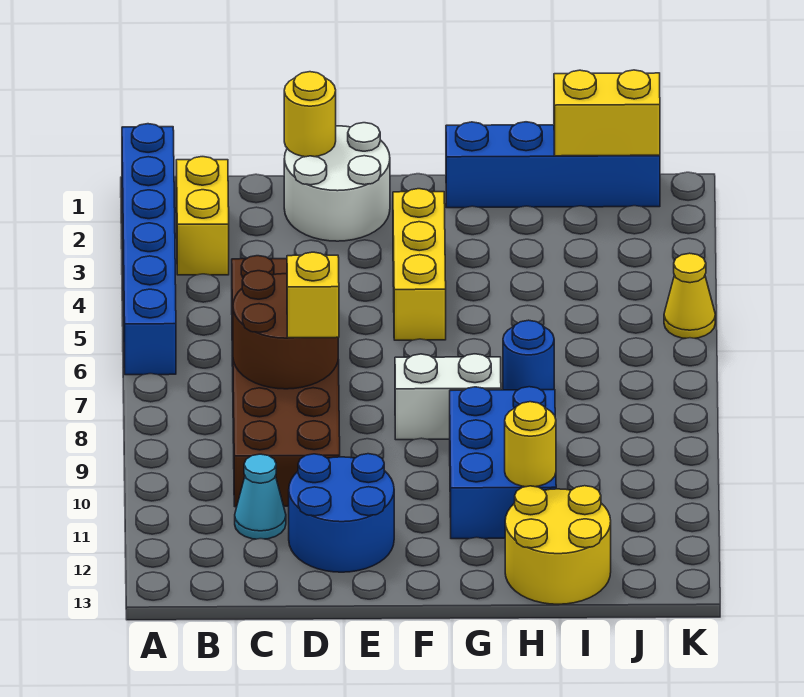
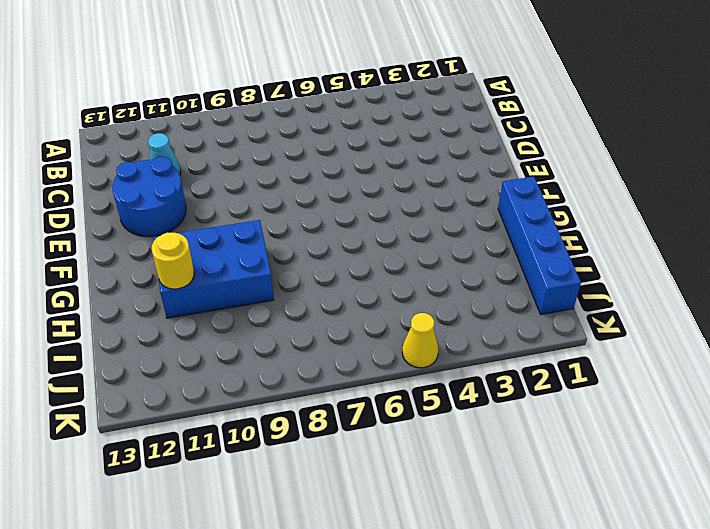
none -> blue 1x6 brick [122,124,176,375]
none -> yellow 1x2 brick [176,157,229,275]
none -> brown 2x6 brick [232,256,340,507]

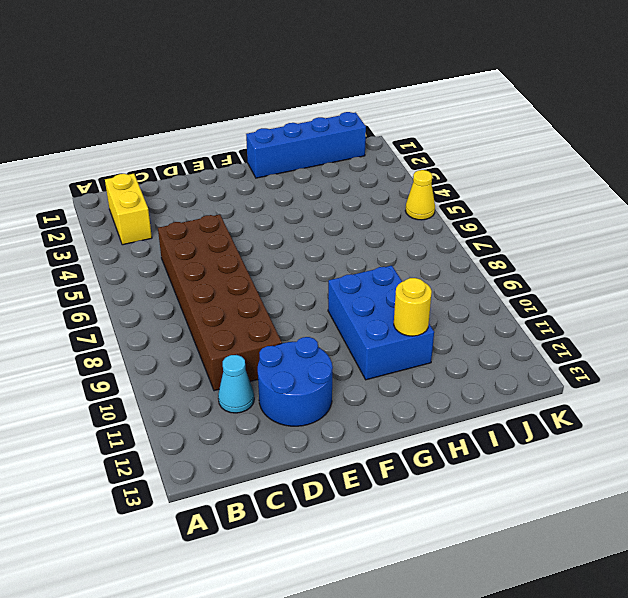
none -> blue 1x6 brick [122,124,176,375]
none -> white 2x2 round brick [284,123,390,241]
none -> yellow 1x3 brick [393,189,446,340]

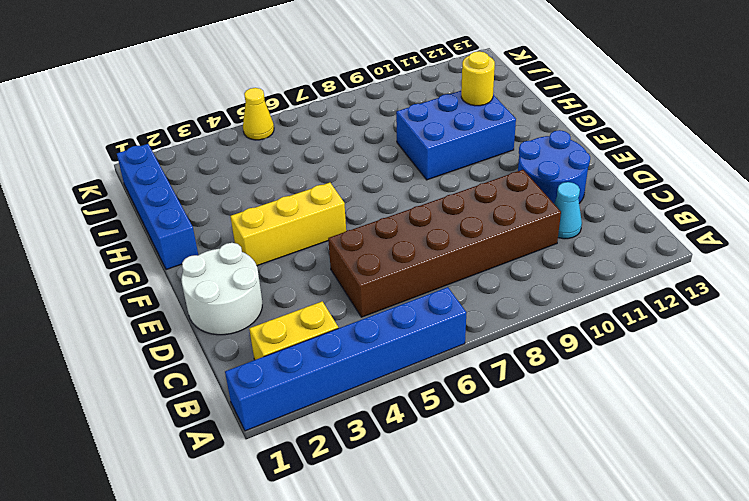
none -> white 1x2 brick [395,354,501,440]
none -> blue 1x1 round brick [503,320,554,390]
none -> yellow 2x2 round brick [505,486,611,604]

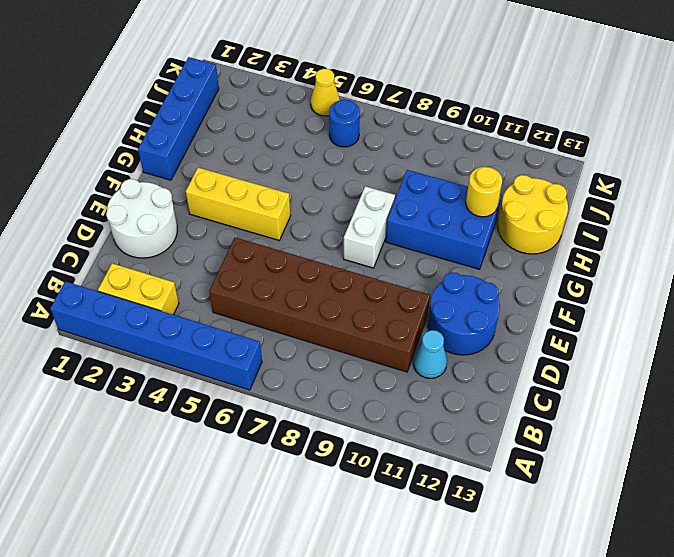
blue 1x1 round brick [329,100,360,147] -> blue 1x1 round brick moved to [503,320,554,390]
none -> brown 2x2 round brick [233,271,338,389]
none -> yellow 1x1 round brick [284,72,336,157]
none -> yellow 1x2 brick [554,70,660,156]

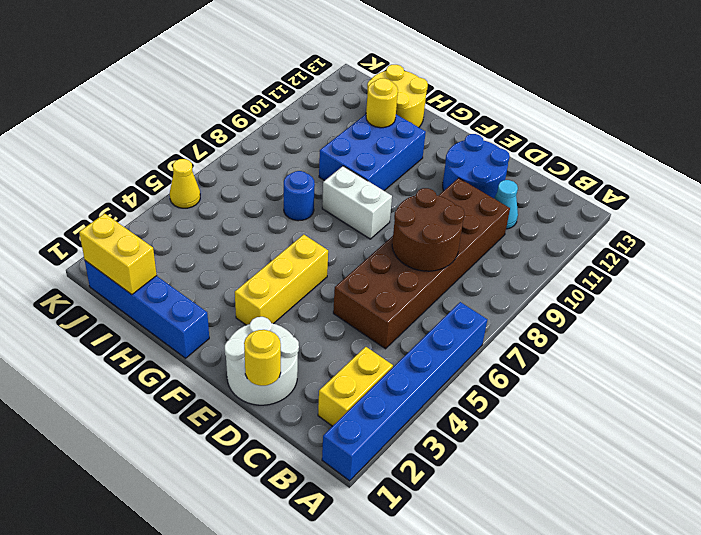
none -> yellow 1x1 brick [287,252,339,338]

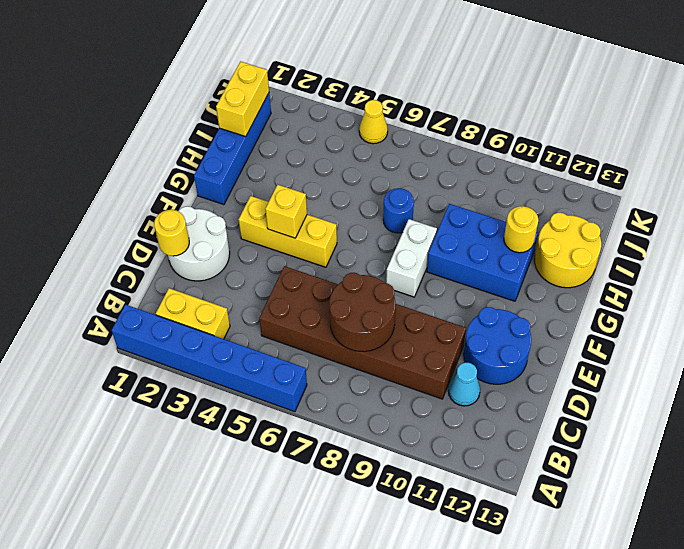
yellow 1x1 brick [265,185,307,238] -> yellow 1x1 brick moved to [287,252,339,338]

